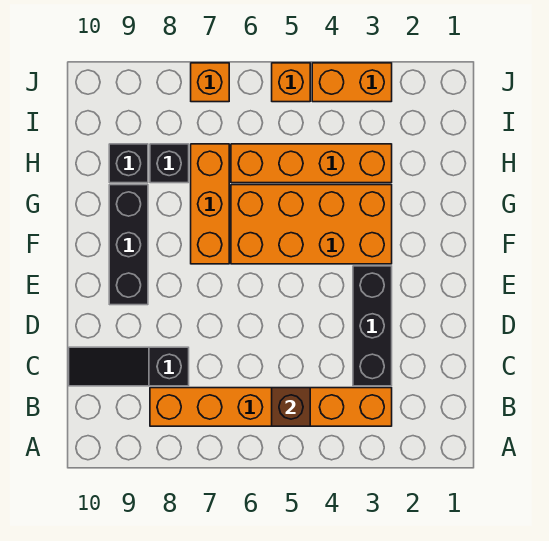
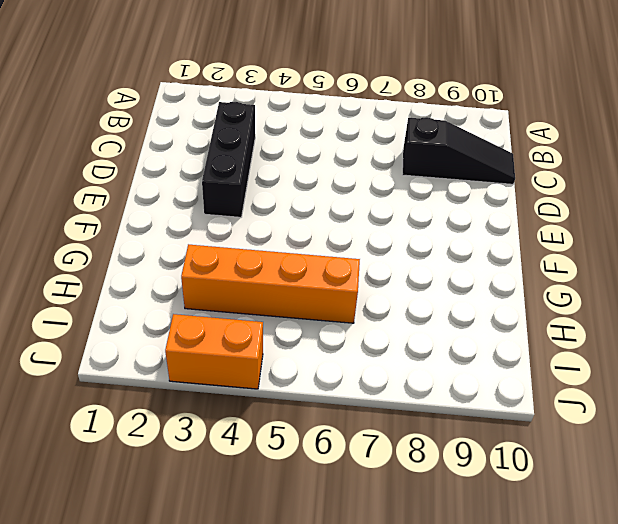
none -> orange 1x6 brick [150,388,392,426]
none -> black 1x3 brick [109,185,148,305]
none -> orange 2x4 brick [231,185,392,264]

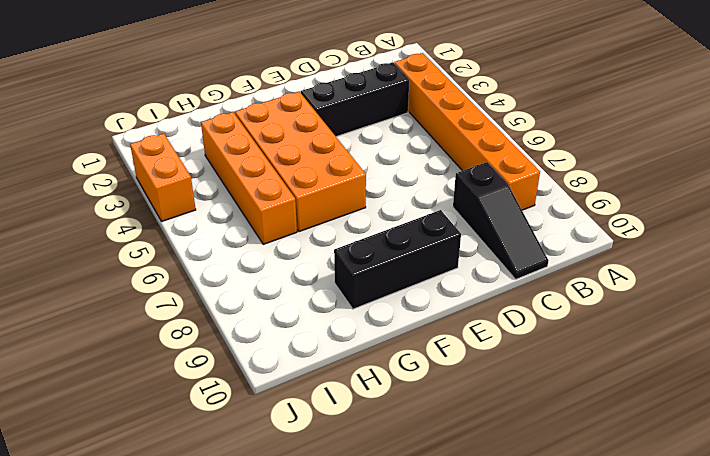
none -> orange 1x3 brick [191,144,229,264]
none -> black 1x1 brick [150,144,189,183]
none -> black 1x1 brick [109,144,148,183]

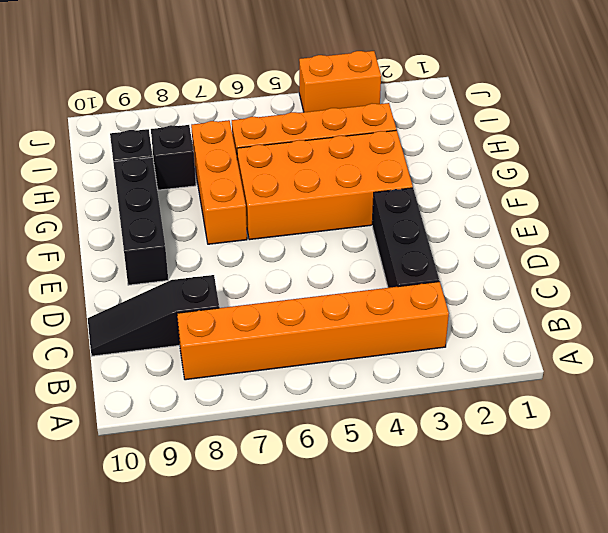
none -> orange 1x1 brick [272,63,310,102]
none -> orange 1x1 brick [191,63,229,102]
none -> brown 1x1 brick [272,388,310,426]

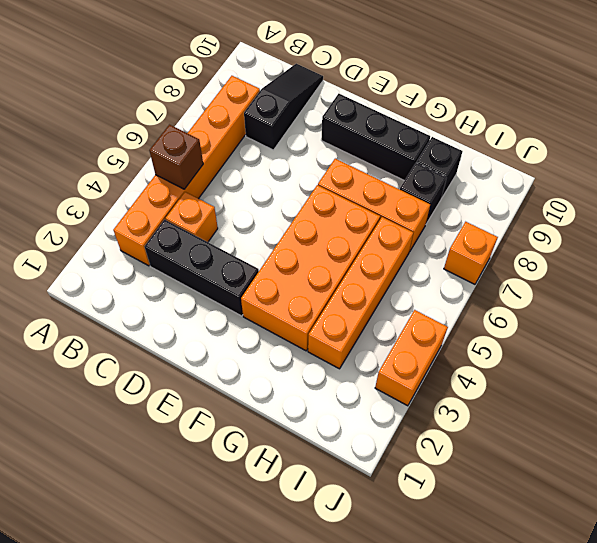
orange 1x1 brick [166,192,218,242] -> orange 1x1 brick moved to [272,63,310,102]

